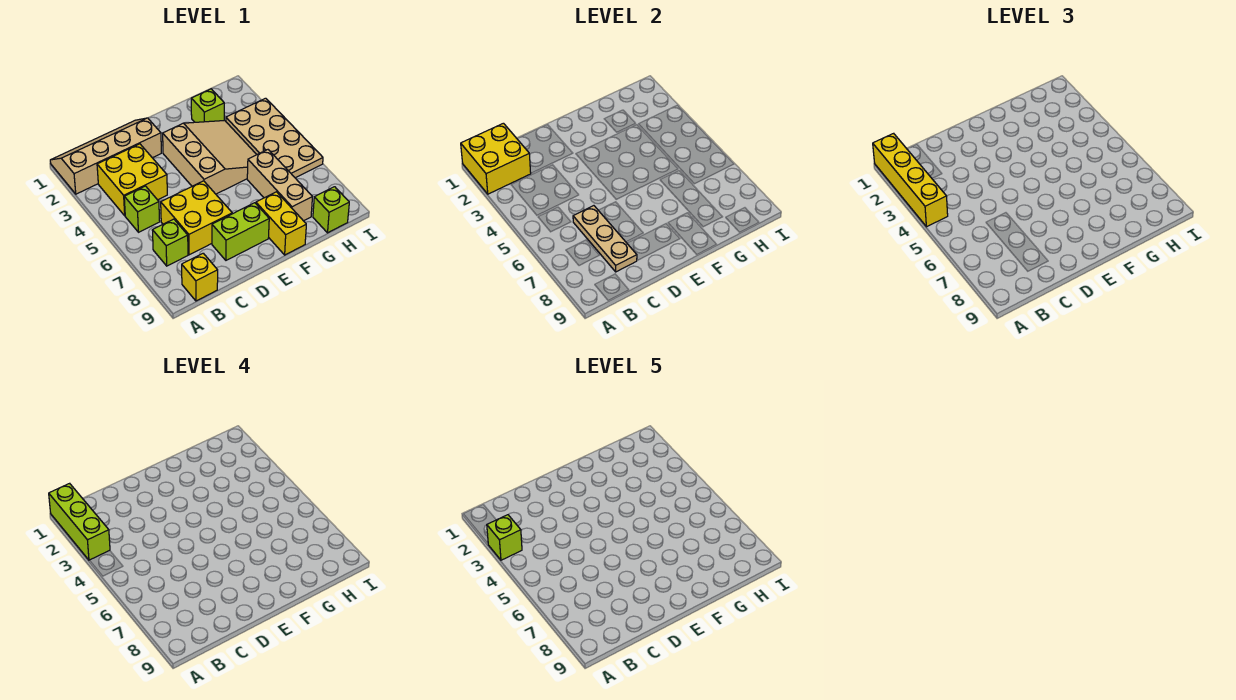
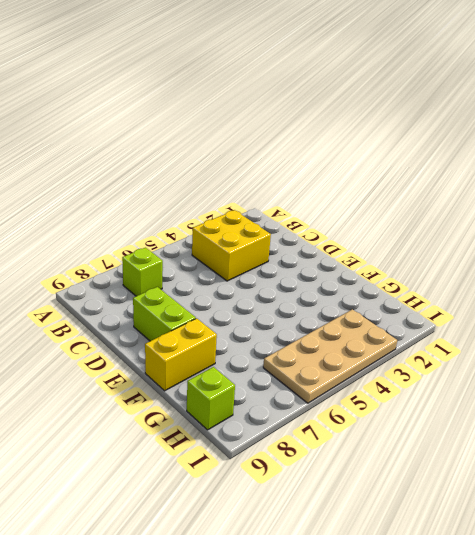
none -> tan 2x4 slope [50,118,161,194]
none -> lime 1x1 brick [124,186,160,232]
none -> yellow 1x1 brick [182,253,218,301]

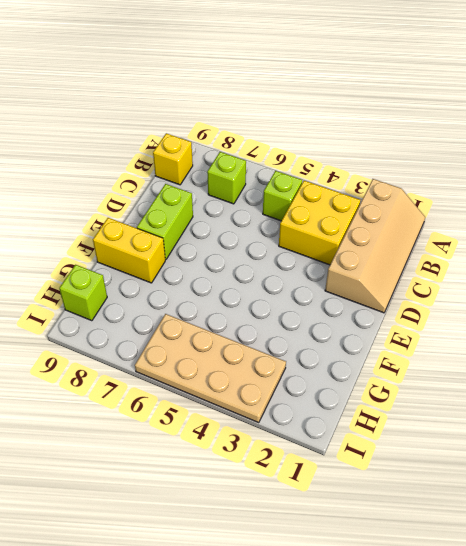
none -> yellow 2x2 brick [161,181,232,255]
none -> tan 3x3 slope [163,121,257,194]
none -> lime 1x1 brick [191,89,224,122]

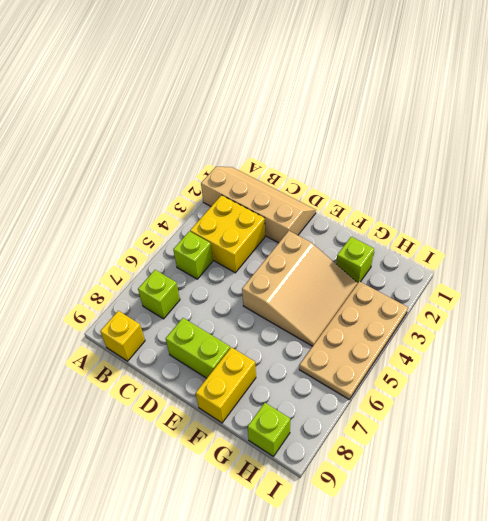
none -> yellow 2x2 brick [161,181,232,255]
none -> tan 1x3 brick [247,150,312,221]
none -> yellow 2x2 brick [461,123,531,194]

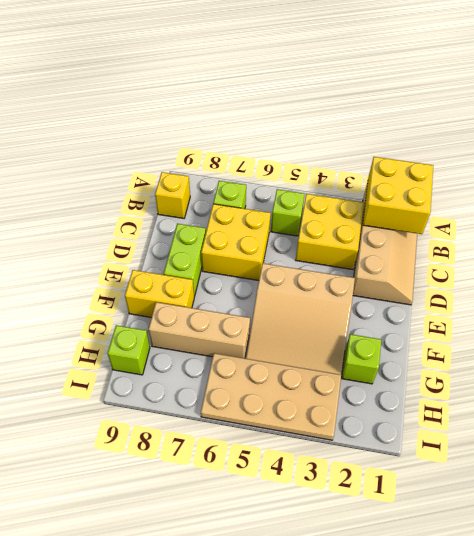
none -> tan 1x3 plate [573,206,637,272]
none -> yellow 1x4 brick [873,133,948,227]
none -> lime 1x3 brick [49,483,110,560]

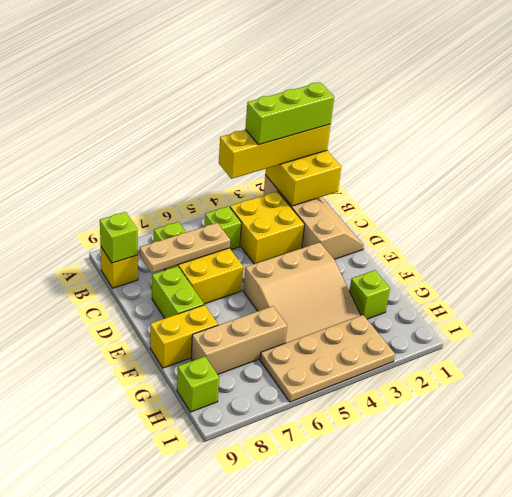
lime 1x1 brick [100,212,138,263] -> lime 1x1 brick moved to [487,515,522,560]

